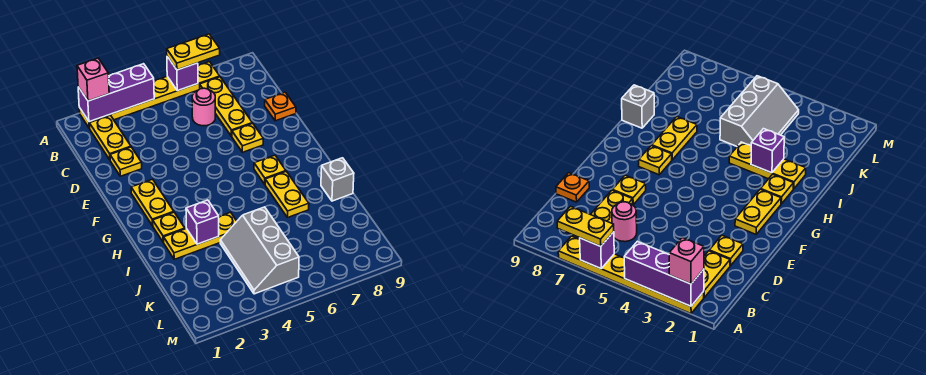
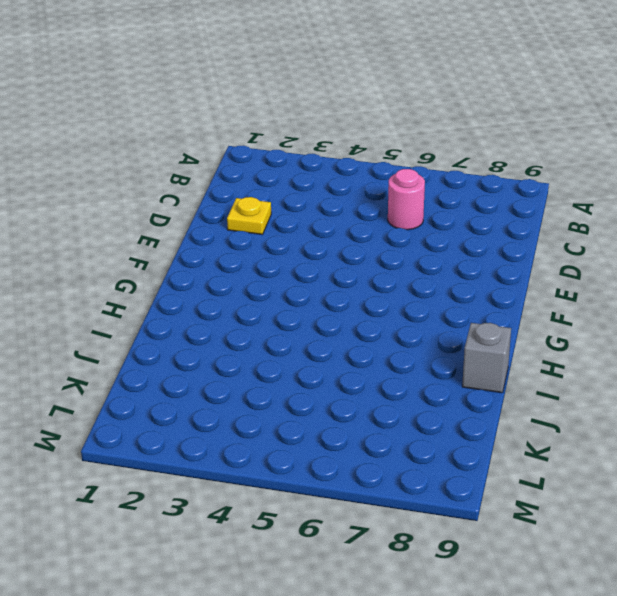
none -> yellow 1x6 plate [79,62,220,128]
none -> yellow 1x2 plate [89,115,131,160]
none -> yellow 1x3 plate [200,77,252,137]

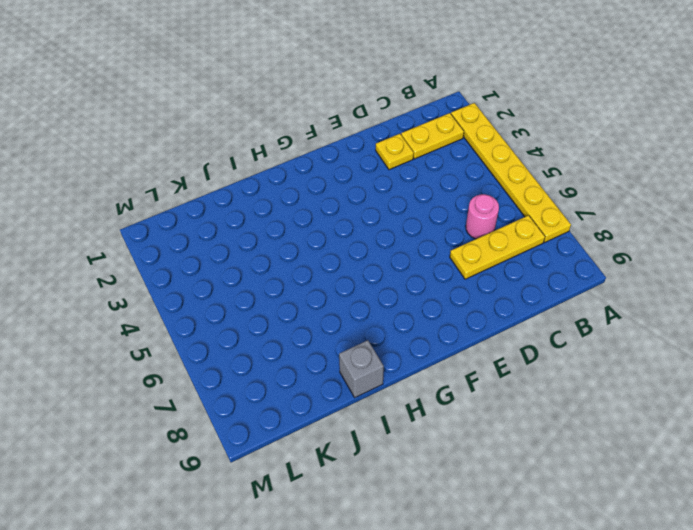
none -> orange 1x1 plate [265,92,296,121]
none -> yellow 1x1 plate [232,123,263,152]
none -> yellow 1x2 plate [131,179,174,226]

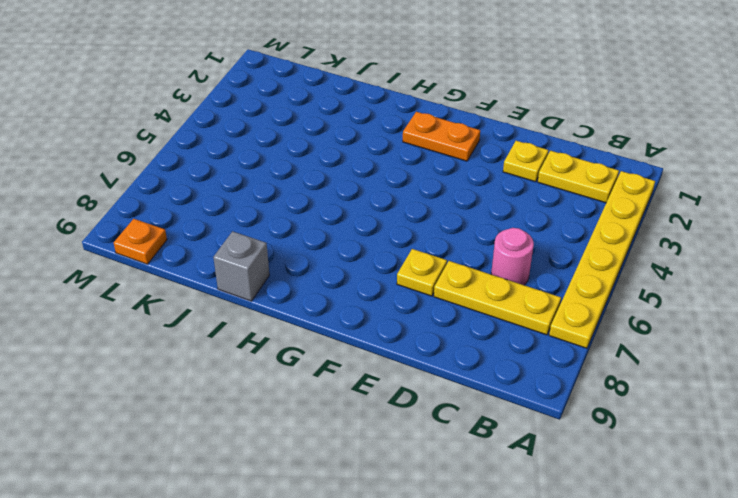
orange 1x2 plate [403,112,480,161] -> yellow 1x2 plate [131,179,174,226]
orange 1x1 plate [114,219,167,264] -> orange 1x1 plate moved to [265,92,296,121]
none -> yellow 1x1 plate [254,155,286,184]
none -> yellow 1x1 plate [153,212,185,242]
none -> yellow 1x2 plate [265,171,309,218]

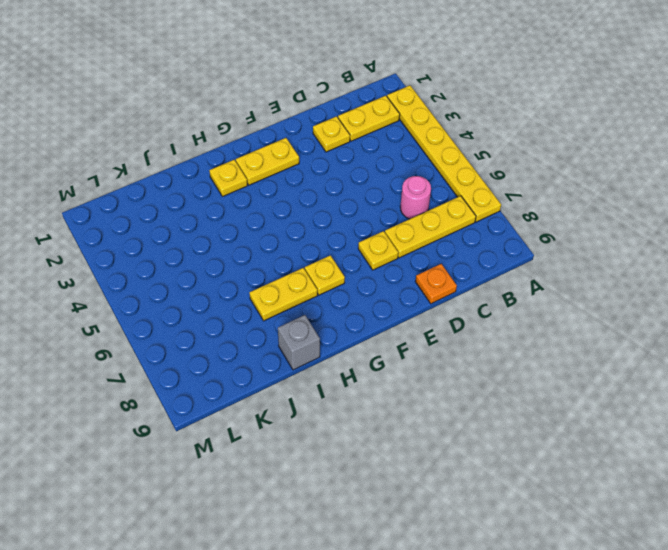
none -> yellow 1x3 plate [163,212,237,259]
none -> grey 2x3 slope [220,207,299,294]
none -> purple 1x3 brick [78,64,154,122]

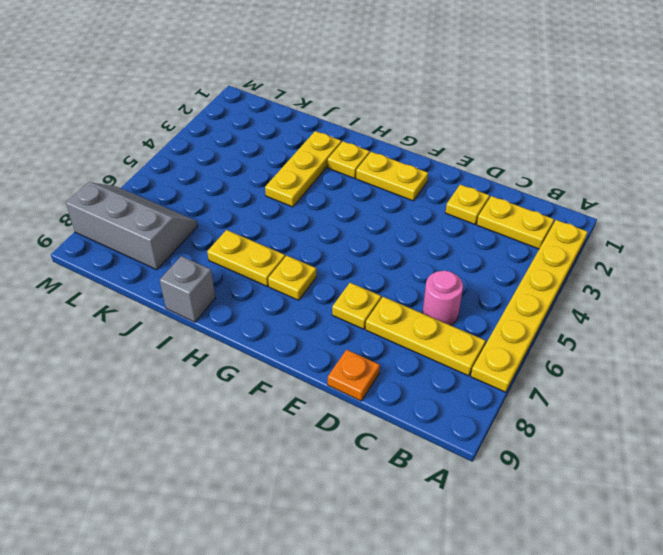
grey 2x3 slope [66,182,198,270] -> grey 2x3 slope moved to [220,207,299,294]
none -> purple 1x3 brick [78,64,154,122]
none -> purple 1x1 brick [167,57,198,91]
none -> purple 1x1 brick [186,200,219,244]

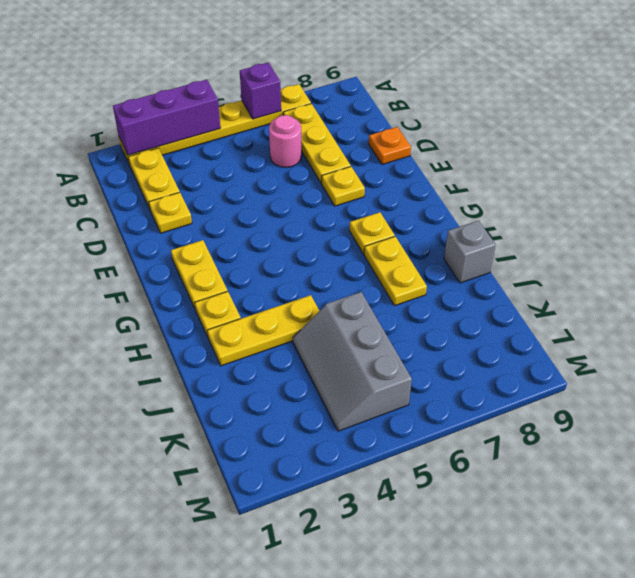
none -> purple 1x1 brick [186,200,219,244]
none -> pink 1x1 brick [77,58,109,101]
none -> yellow 1x2 plate [167,34,220,70]

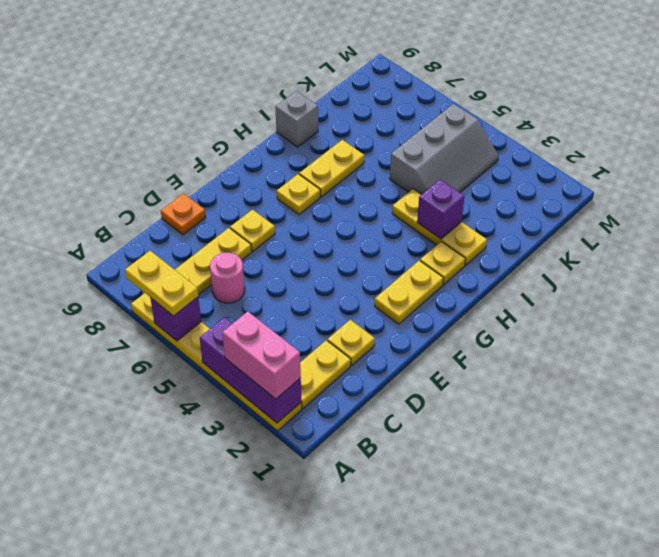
pink 1x2 brick [222,312,301,399] -> pink 1x1 brick [77,58,109,101]

